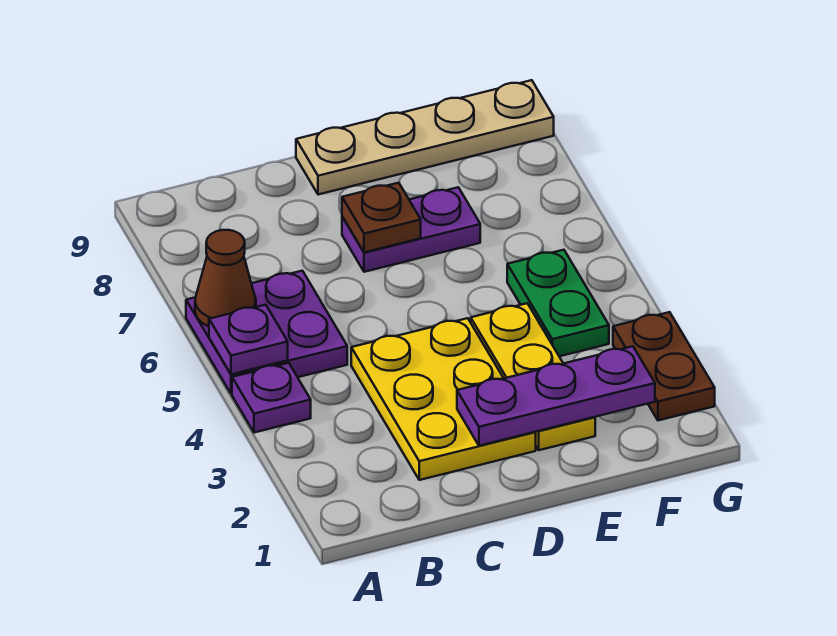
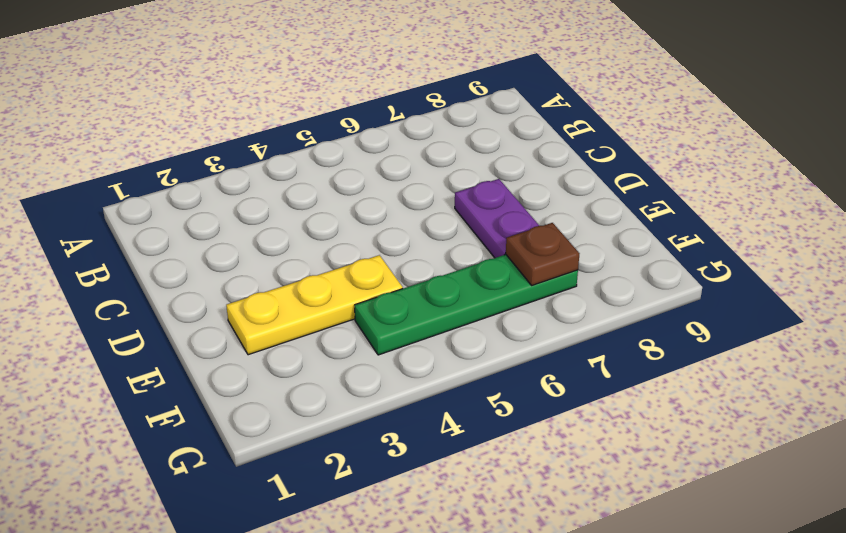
green 1x4 plate [355,255,578,355] -> green 1x2 plate [507,250,609,356]
brown 1x1 plate [506,223,579,285] -> brown 1x1 plate moved to [342,183,421,252]
none -> purple 1x1 plate [232,363,311,433]
none -> purple 2x2 plate [186,271,347,394]
none -> yellow 2x3 plate [351,318,536,480]

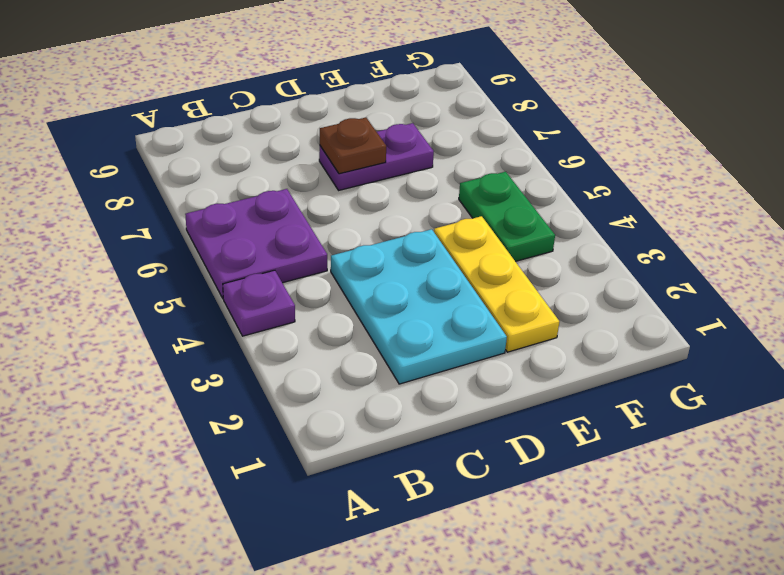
cyan 2x3 plate [331,229,507,384] -> yellow 2x3 plate [351,318,536,480]
none -> tan 1x4 plate [296,80,554,195]
none -> brown 1x2 plate [613,312,715,420]
none -> purple 1x1 plate [209,305,288,374]

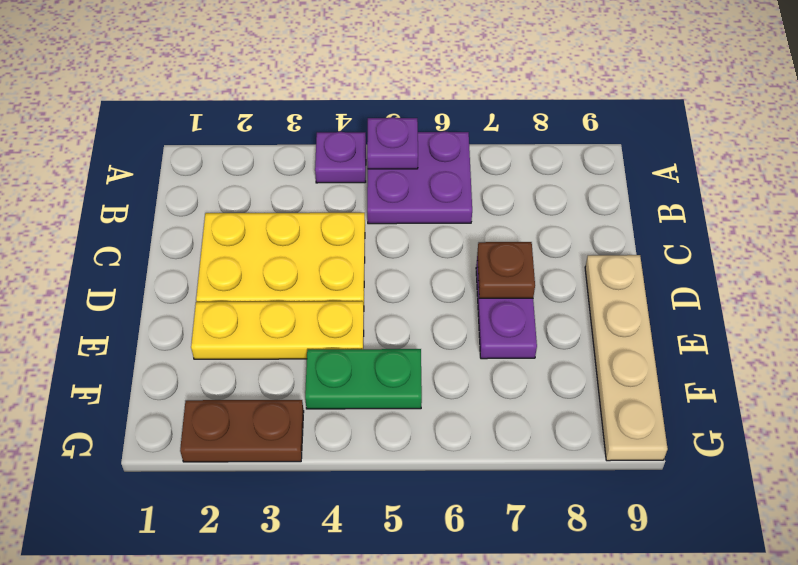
none -> brown 1x1 cone [195,230,256,327]
none -> purple 1x3 plate [457,346,655,446]

